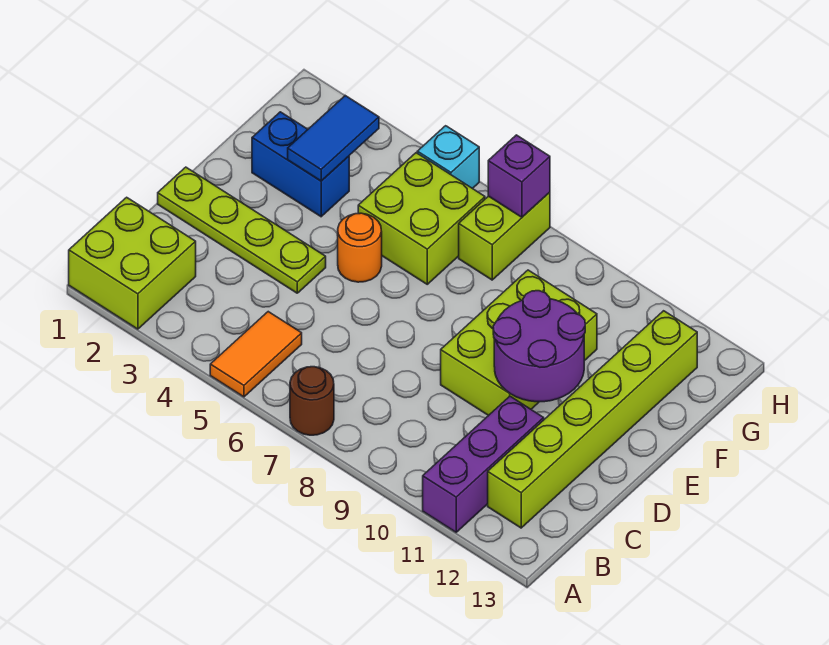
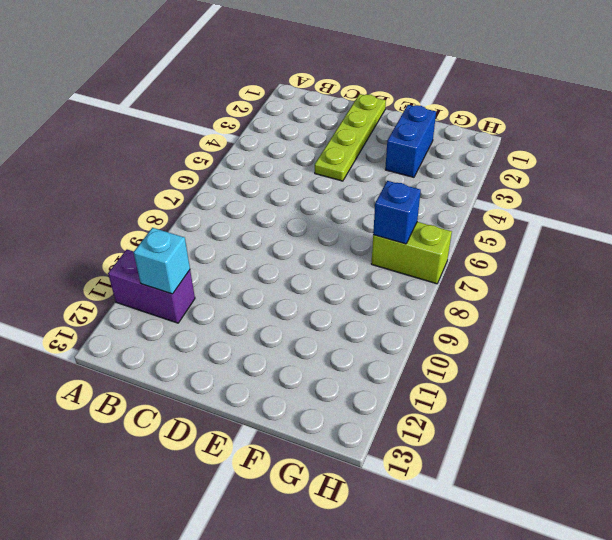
purple 1x2 brick [108,249,195,323] -> purple 1x3 brick [423,396,544,532]
cyan 1x1 brick [133,228,190,294] -> cyan 1x1 brick moved to [417,126,479,189]
blue 1x1 brick [373,181,421,244] -> none
none -> lime 2x2 brick [69,197,196,329]
none -> orange 1x2 tile [210,312,302,397]
none -> brown 1x1 round brick [290,367,334,435]

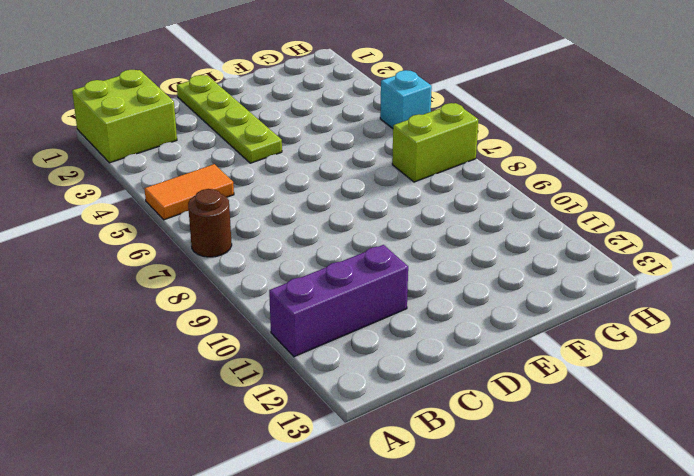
none -> lime 1x6 brick [488,311,697,528]
none -> lime 2x3 brick [441,270,597,416]
none -> orange 1x1 round brick [338,213,382,282]

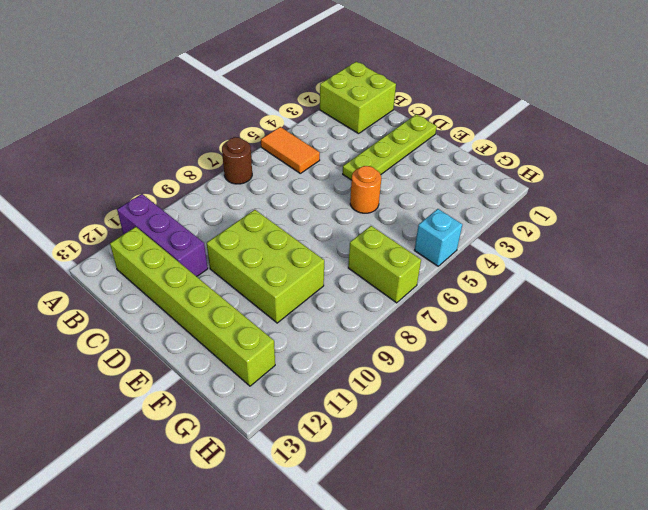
none -> blue 1x2 brick [252,112,349,217]
none -> lime 2x2 brick [358,153,485,284]
none -> purple 2x2 round brick [493,291,585,402]

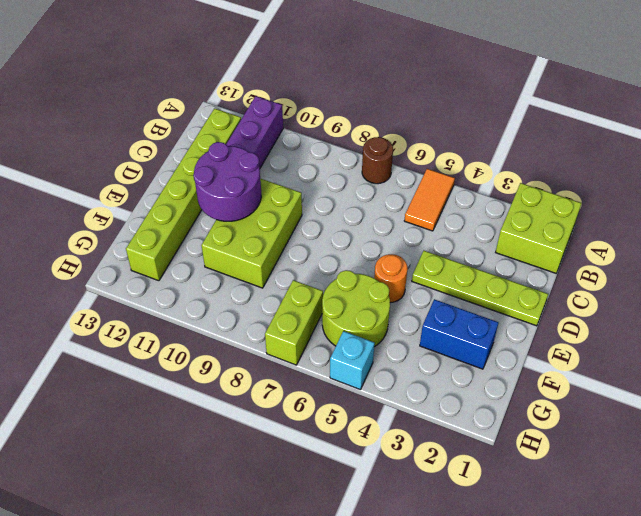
lime 2x2 round brick [322,270,390,347] -> lime 2x2 brick [358,153,485,284]
none -> blue 1x2 tile [288,96,379,181]
none -> purple 1x1 brick [488,135,550,217]

